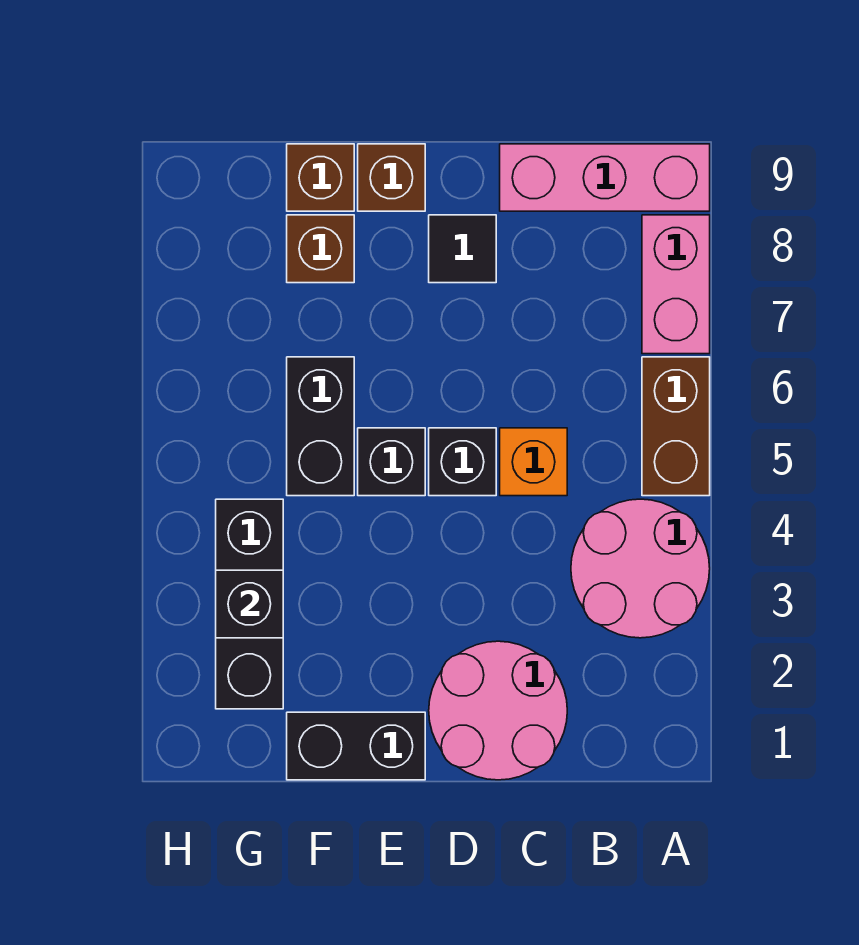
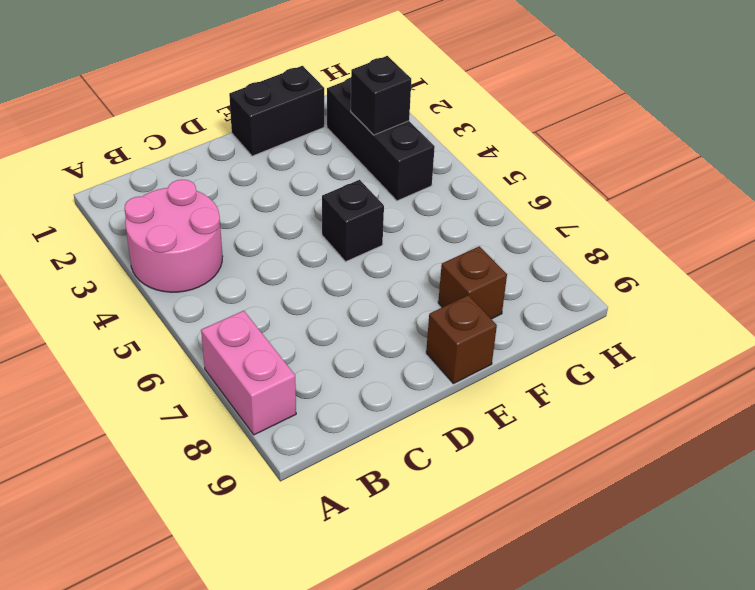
none -> brown 1x2 brick [642,357,710,496]
none -> pink 1x3 brick [500,144,710,211]
none -> pink 2x2 round brick [429,641,567,780]

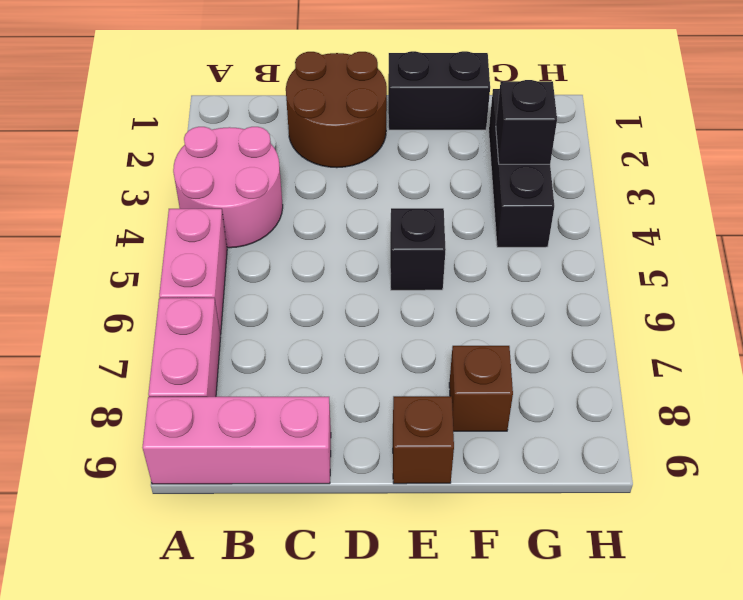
pink 1x2 brick [159,208,227,335] -> brown 1x2 brick [642,357,710,496]
brown 2x2 round brick [286,52,387,168] -> pink 2x2 round brick [429,641,567,780]
none -> orange 1x1 brick [500,428,567,496]
none -> black 1x1 brick [429,428,496,496]
none -> black 1x1 tile [429,215,496,283]

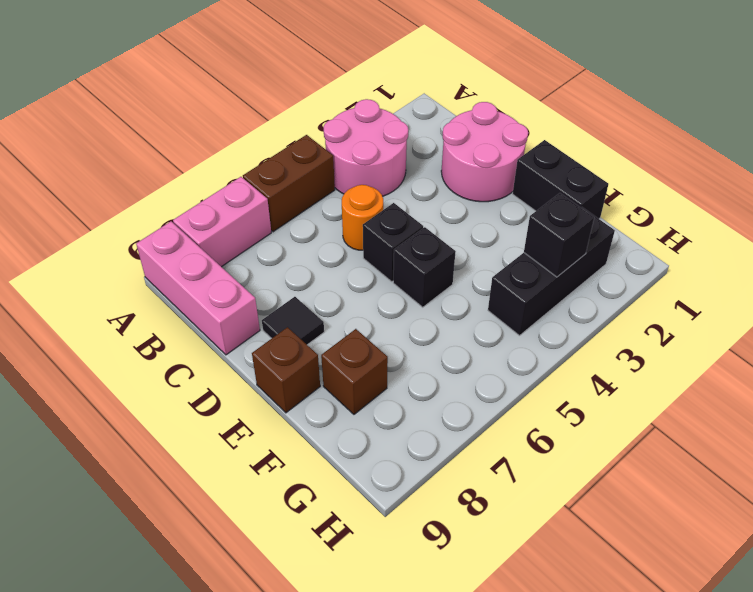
orange 1x1 round brick [342,185,383,250] -> orange 1x1 brick [500,428,567,496]
none -> black 1x2 brick [287,357,354,496]
none -> brown 1x1 brick [287,144,354,211]

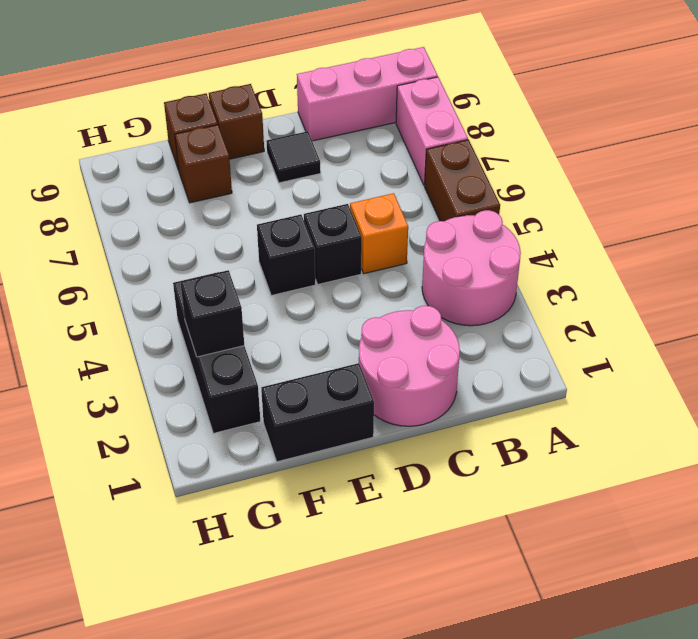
none -> black 1x2 brick [287,357,354,496]

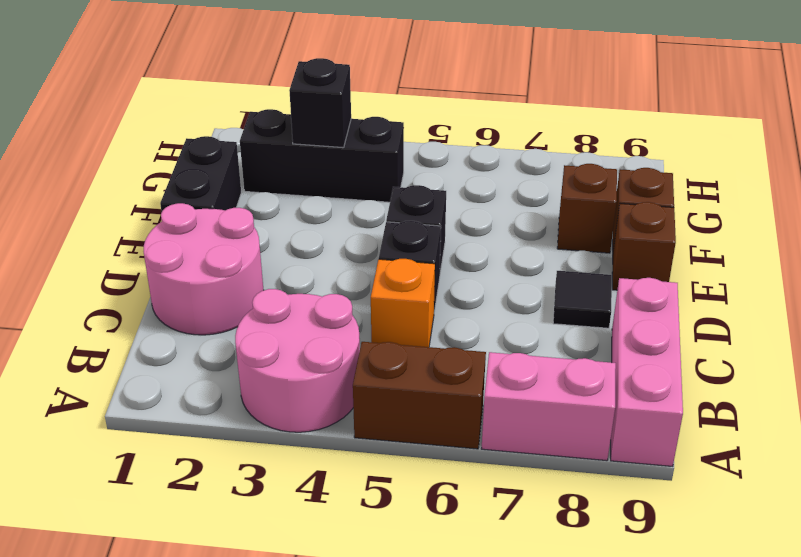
none -> black 1x2 brick [287,357,354,496]

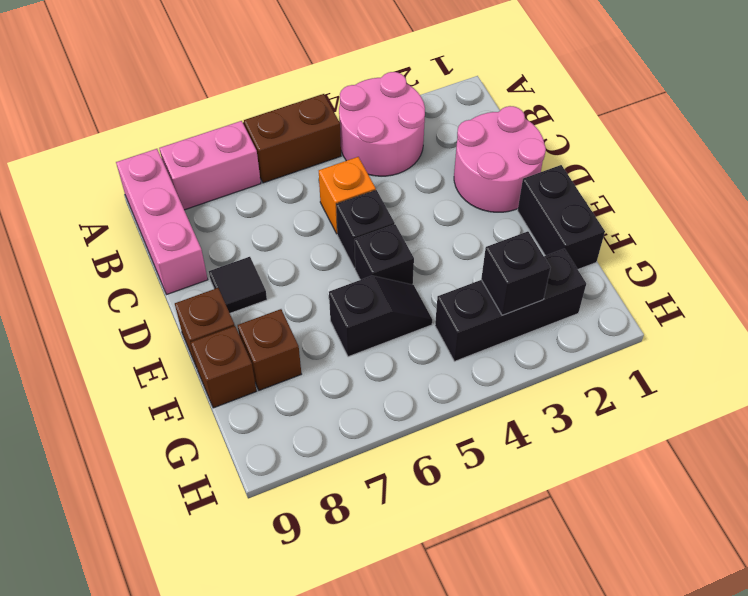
black 1x2 slope [329,276,432,357] -> black 1x2 brick [287,357,354,496]

